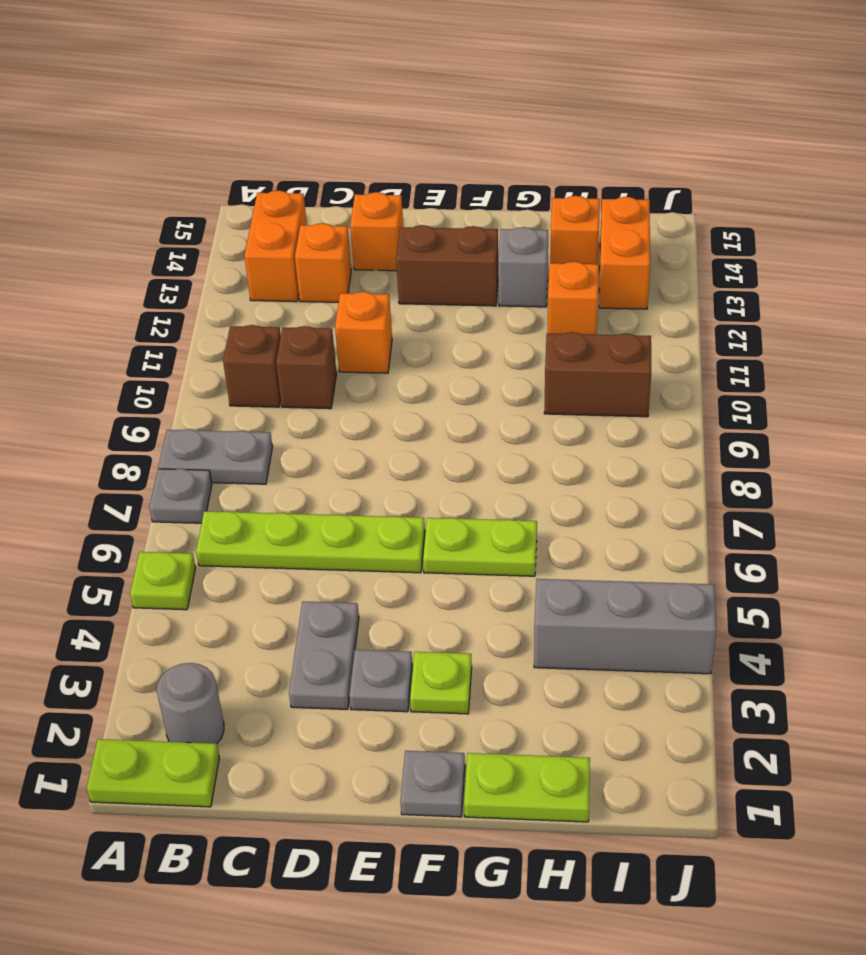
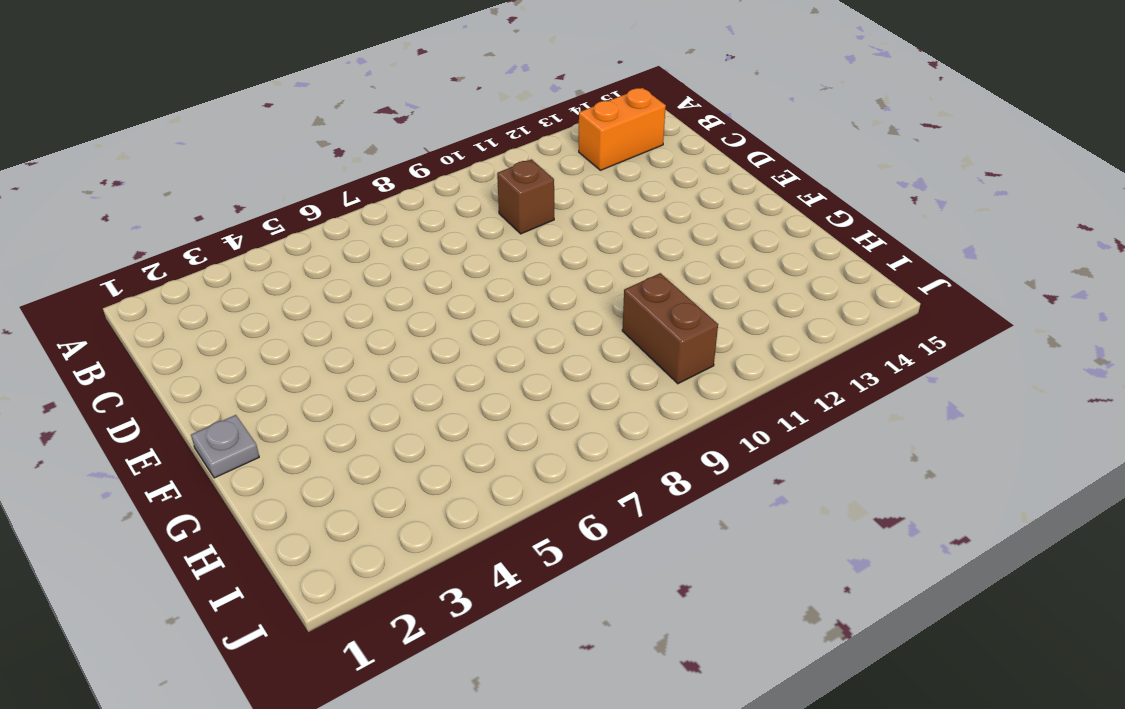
none -> lime 1x2 plate [87,739,219,807]
none -> lime 1x1 plate [130,552,196,610]
none -> grey 1x1 plate [149,469,212,523]

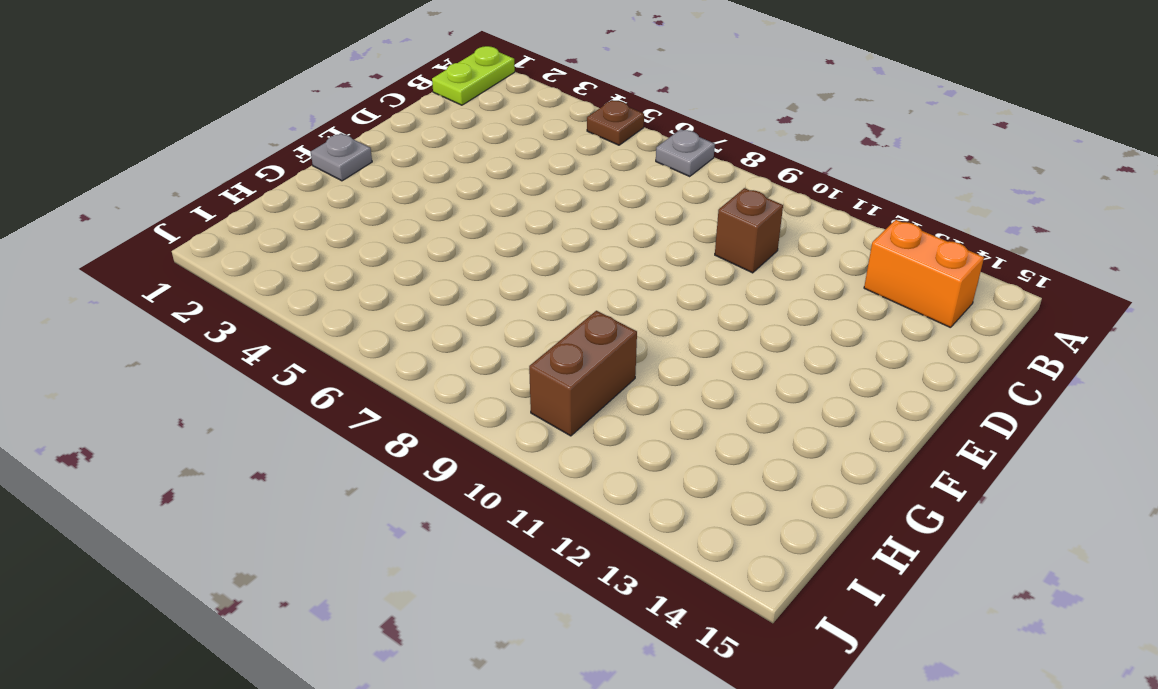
brown 1x1 plate [587,100,644,145] -> lime 1x1 plate [130,552,196,610]
none -> grey 1x2 plate [158,429,272,484]
none -> grey 1x1 round brick [157,663,224,744]
none -> lime 1x4 plate [196,511,425,573]

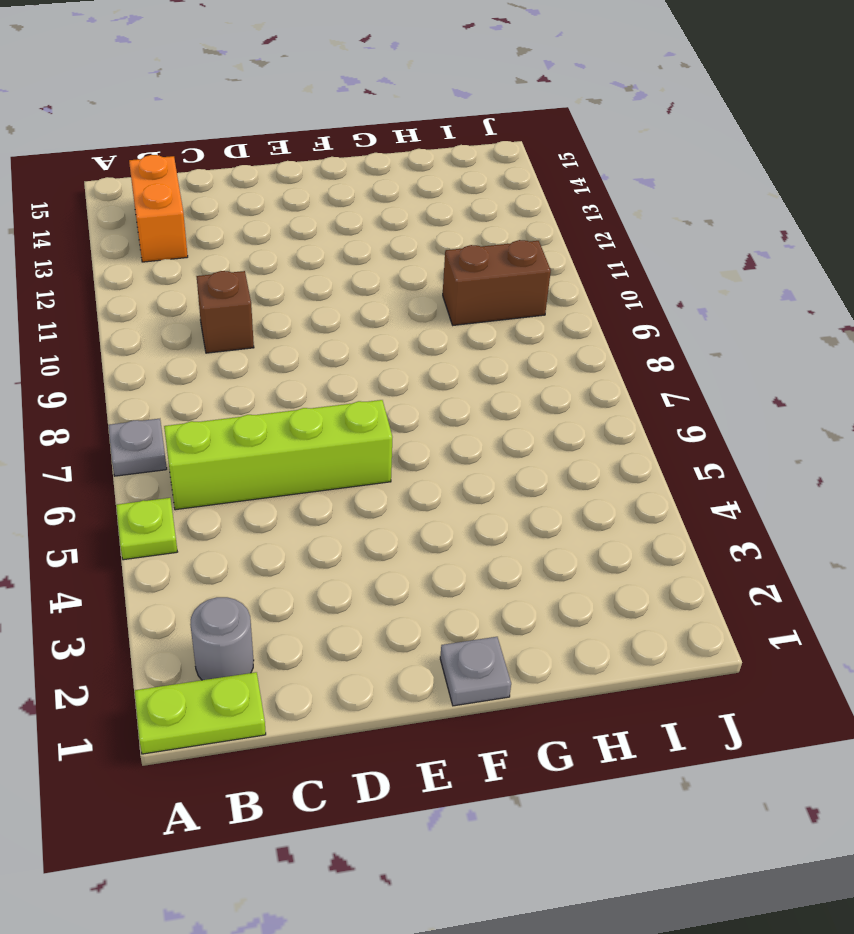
lime 1x4 brick [164,400,392,510] -> lime 1x4 plate [196,511,425,573]
none -> grey 1x2 plate [158,429,272,484]
none -> brown 1x1 brick [223,325,281,407]
none -> orange 1x1 brick [295,223,351,302]

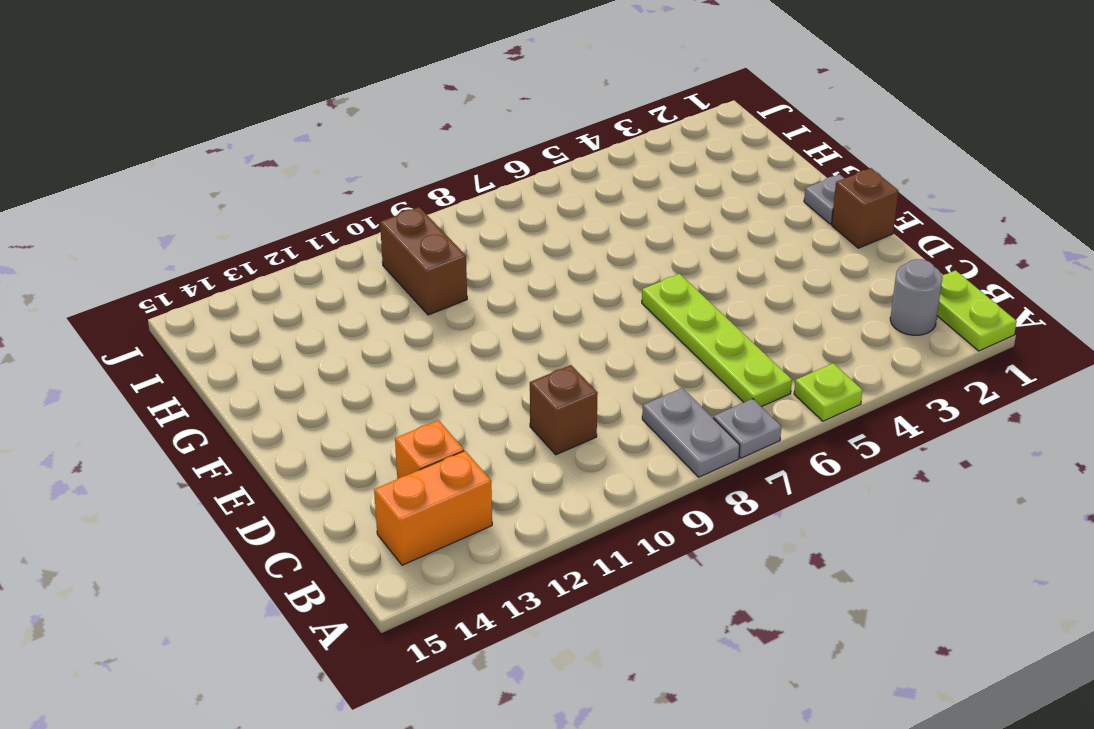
brown 1x1 brick [832,168,898,248] -> brown 1x1 brick moved to [223,325,281,407]
none -> grey 1x2 plate [289,601,359,709]
none -> orange 1x1 brick [335,292,392,373]
none -> orange 1x1 brick [350,192,403,271]

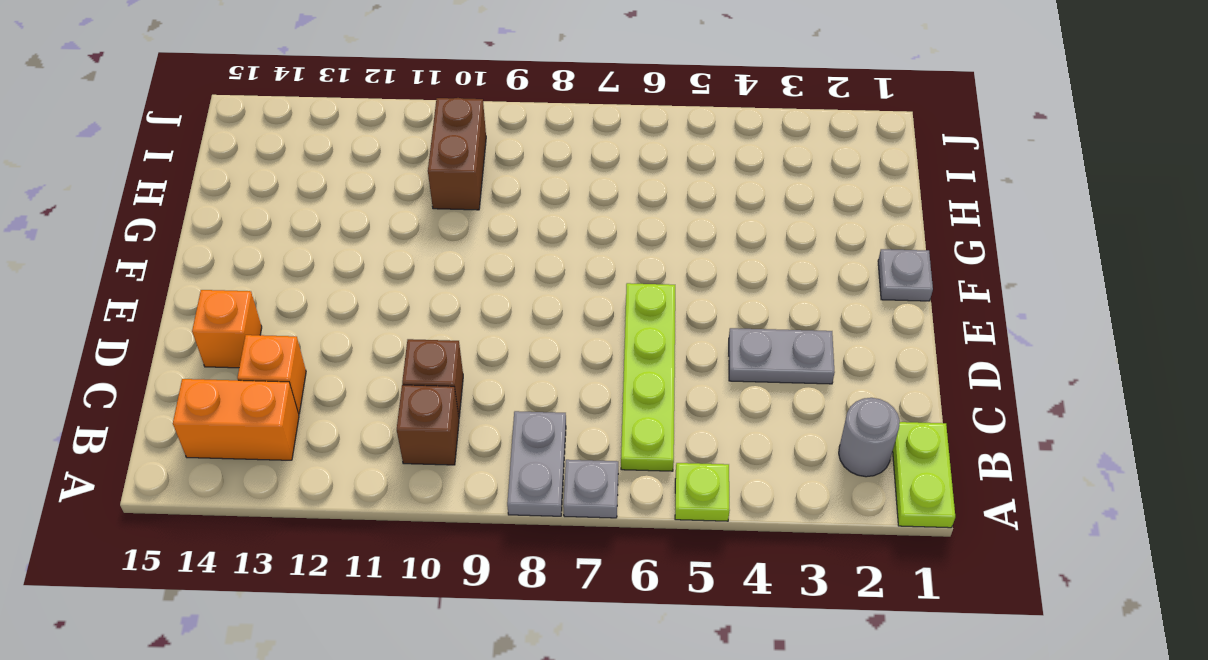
none -> orange 1x1 brick [335,292,392,373]
none -> grey 1x1 plate [349,650,412,712]
none -> brown 1x2 brick [396,225,498,306]

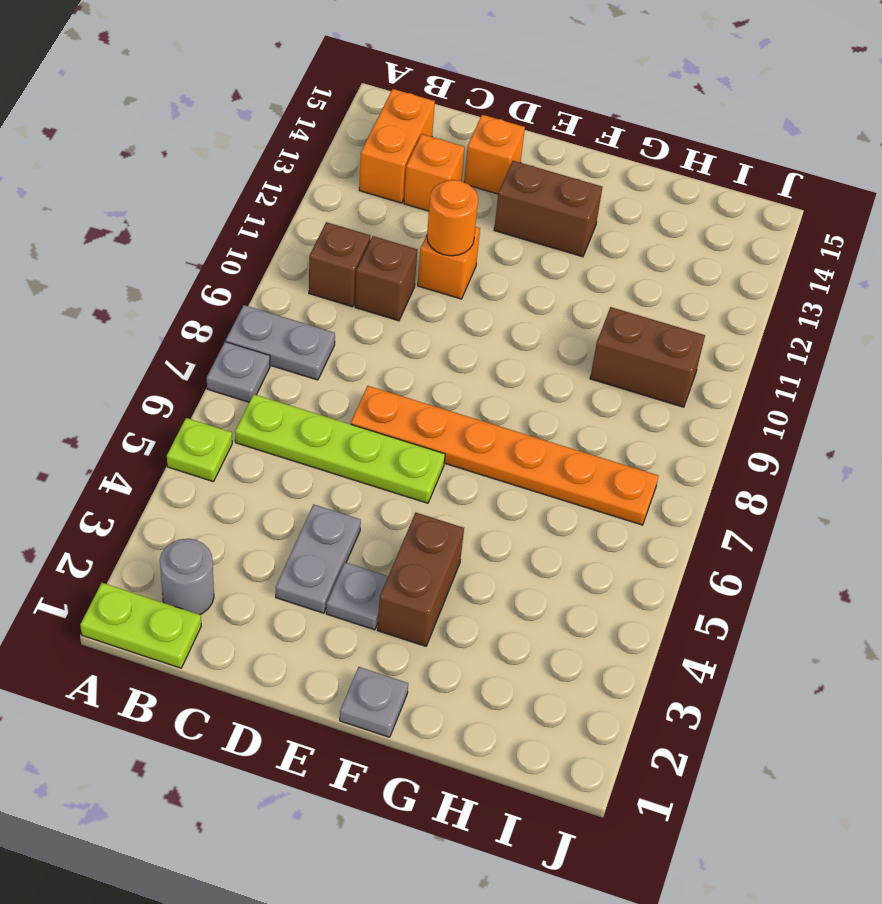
orange 1x6 plate [351,386,658,525] -> none
orange 1x1 round brick [427,180,478,256] -> none
brown 1x2 brick [377,513,464,646] -> lime 1x1 plate [410,652,472,714]
none -> lime 1x2 plate [423,518,537,576]
none -> lime 1x2 plate [464,753,590,822]
none -> grey 1x1 brick [498,227,548,307]

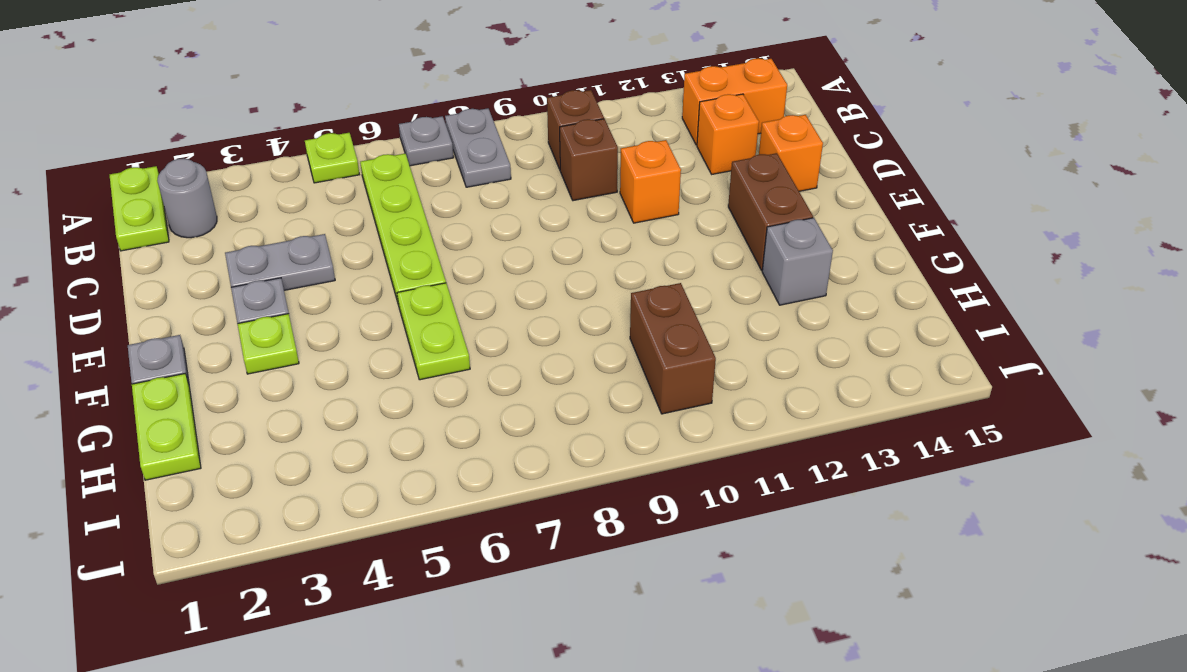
none -> grey 1x3 brick [534,579,716,674]
none -> orange 1x1 brick [548,262,599,335]
none -> orange 1x1 brick [550,196,600,264]

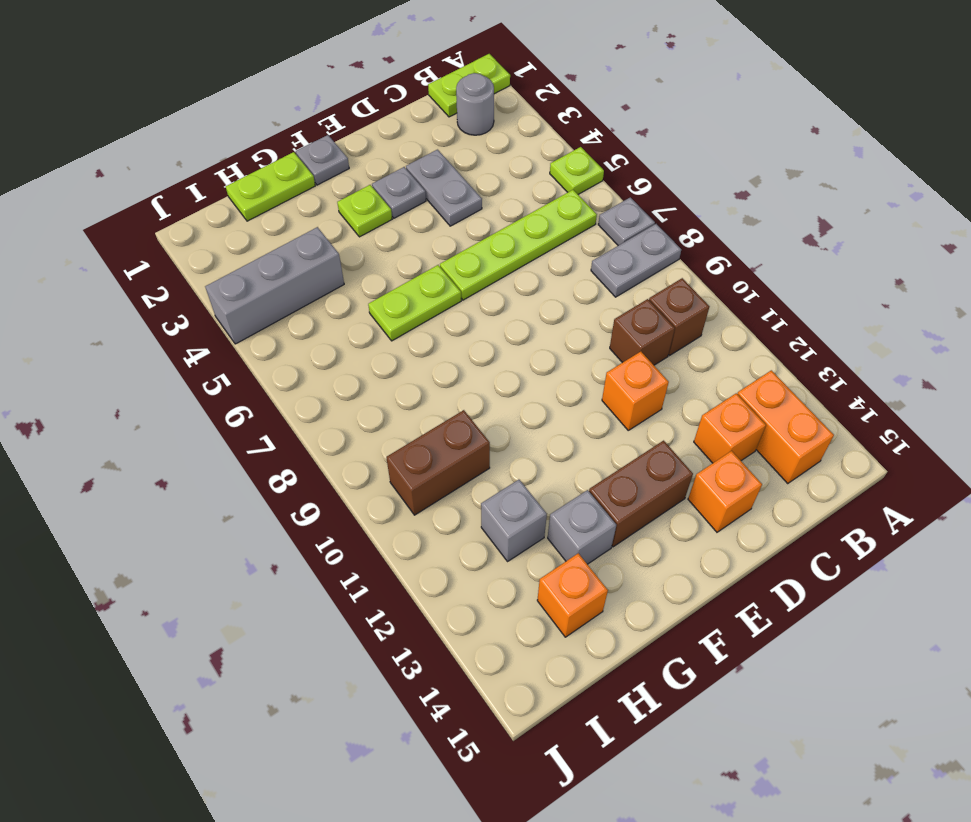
grey 1x1 brick [481,480,547,561] -> orange 1x1 brick [548,262,599,335]
none -> orange 1x2 brick [599,197,650,309]

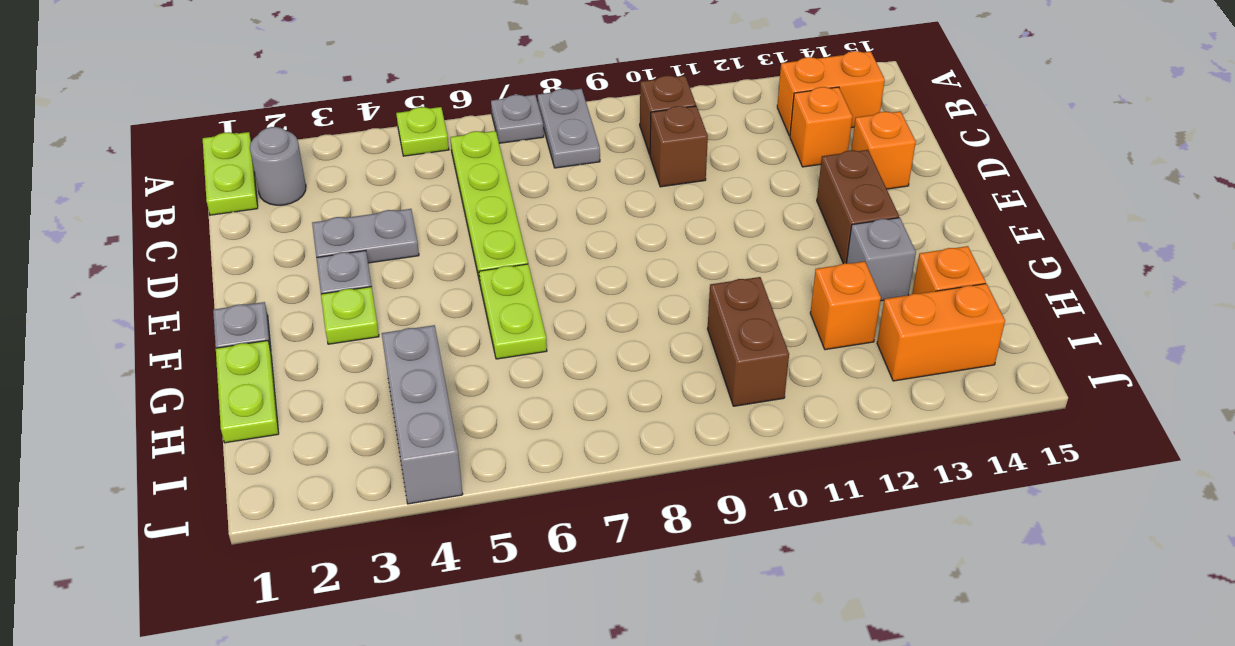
none -> orange 1x1 brick [335,292,392,373]

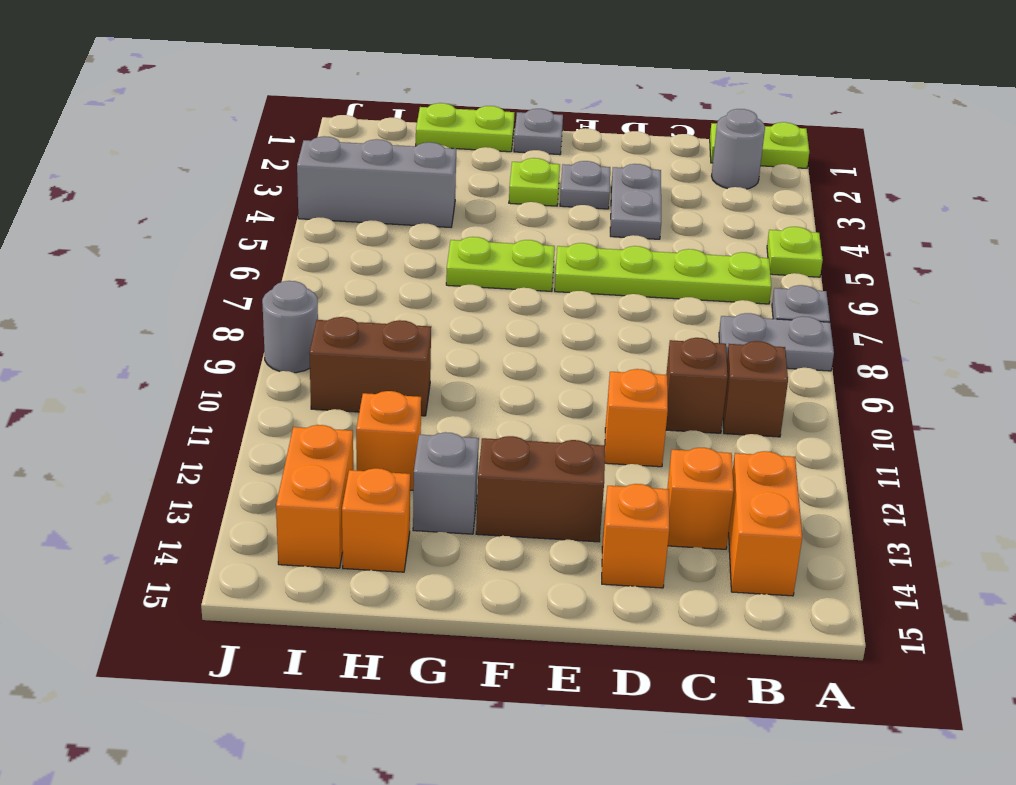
grey 1x1 round brick [262,281,318,373] -> none

